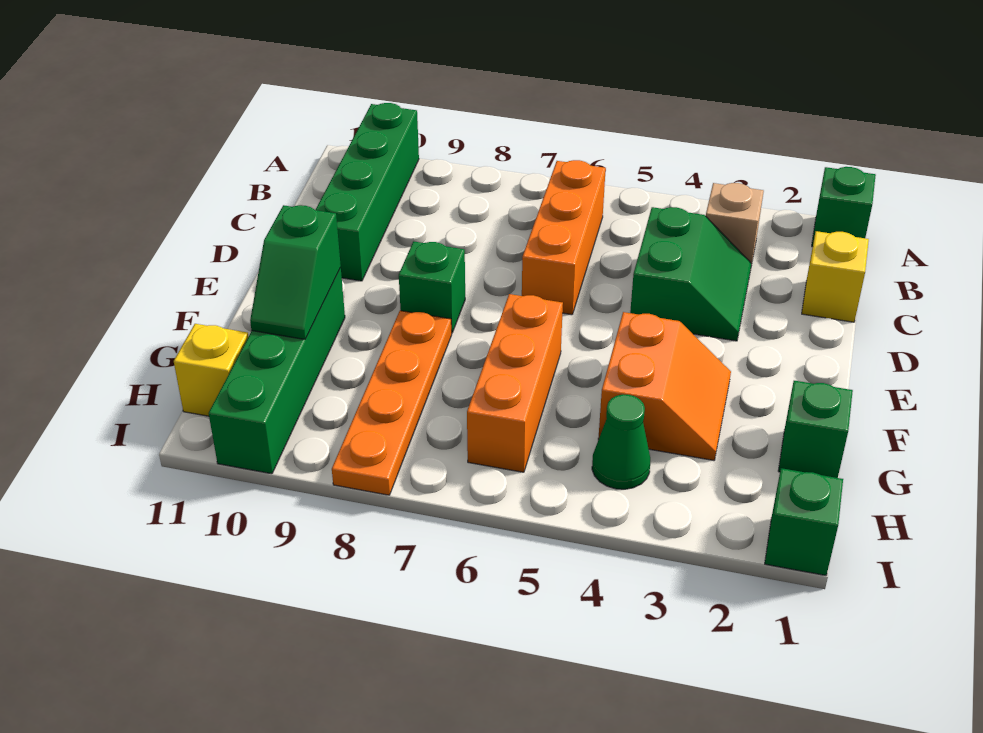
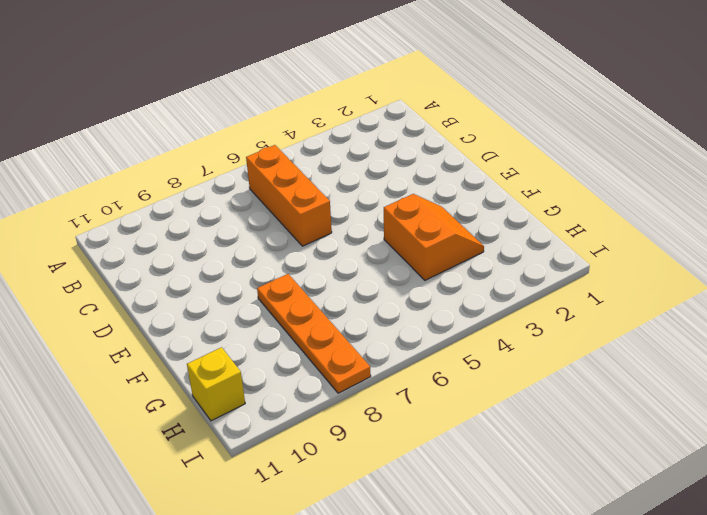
none -> green 1x1 brick [812,167,876,247]
none -> green 1x4 brick [316,103,419,281]
none -> tan 1x1 brick [706,183,764,265]

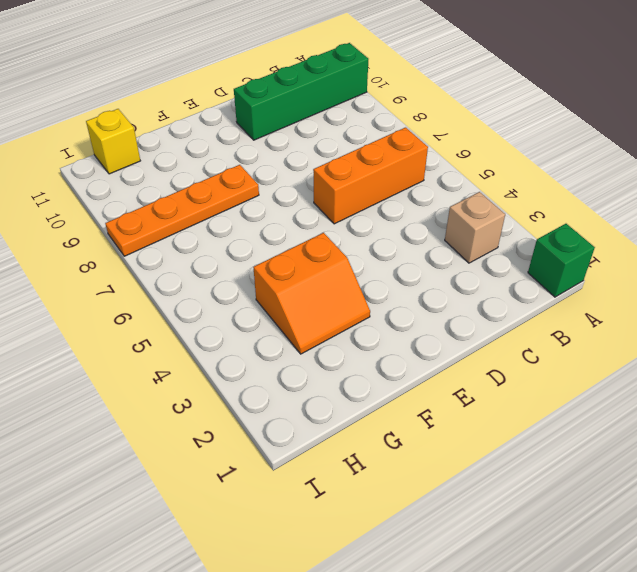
none -> yellow 1x1 brick [802,231,869,322]
none -> green 2x2 slope [630,207,751,341]
none -> green 1x1 brick [399,241,465,332]

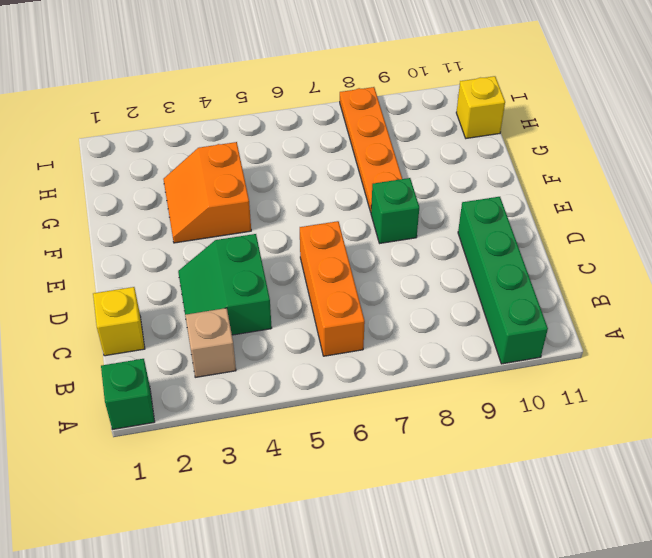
none -> orange 1x3 brick [467,294,563,472]
none -> green 1x4 brick [209,268,345,474]
none -> green 1x1 brick [778,381,853,478]

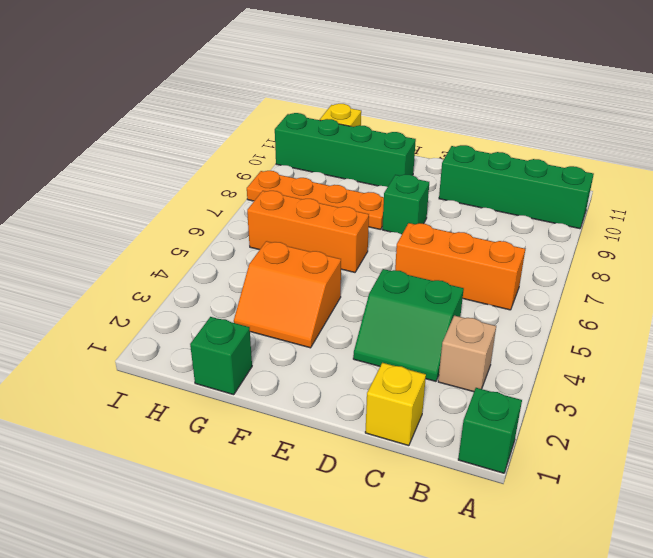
none -> green 1x1 cone [592,394,650,489]
none -> green 1x1 brick [765,468,843,575]
none -> green 1x2 slope [250,205,341,339]

